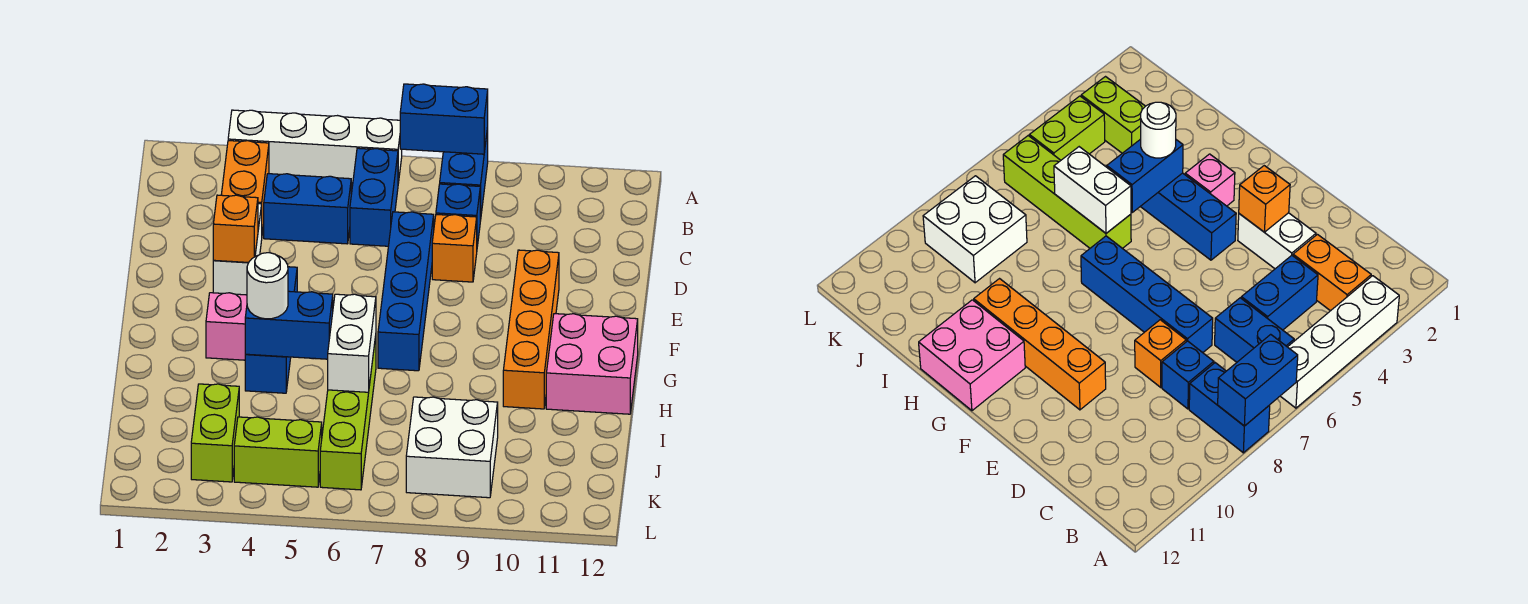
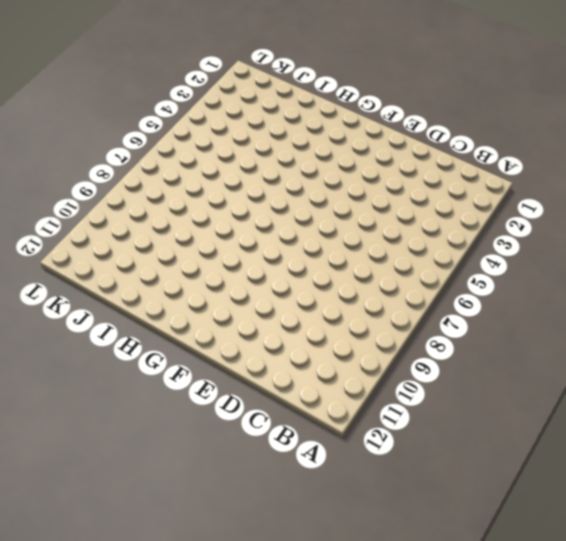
none -> white 1x4 brick [228,110,402,183]
none -> blue 1x2 brick [440,128,488,221]
none -> orange 1x2 brick [221,141,269,233]

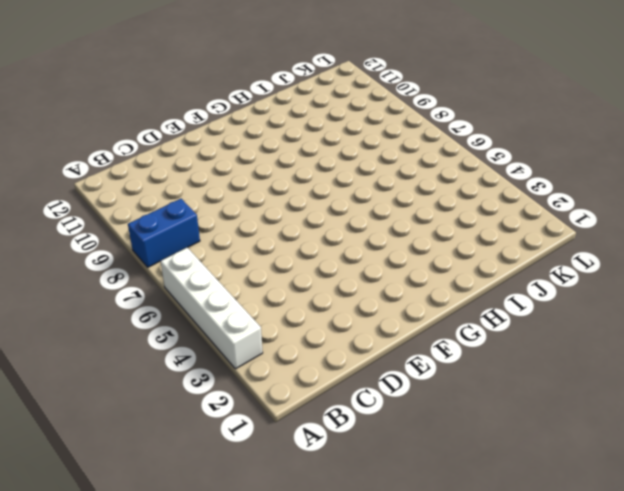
none -> orange 1x2 brick [221,141,269,233]
none -> blue 1x2 brick [350,148,398,246]
none -> blue 1x2 brick [264,174,351,244]

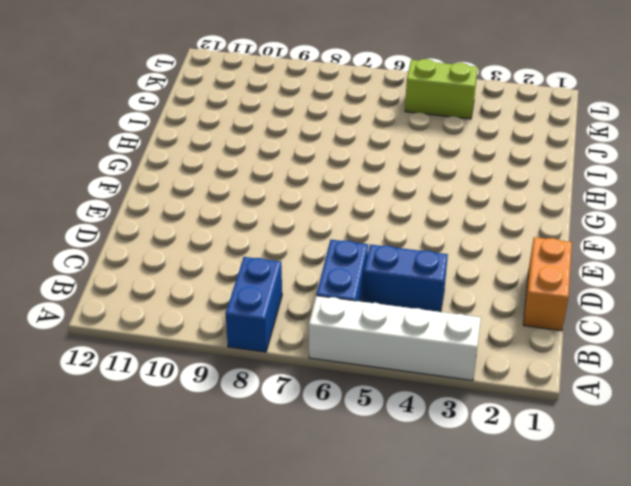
orange 1x2 brick [523,237,572,331] -> orange 1x2 brick moved to [221,141,269,233]
none -> blue 1x1 brick [436,184,480,246]
none -> white 1x2 brick [213,204,262,295]
none -> blue 1x4 brick [378,212,434,371]

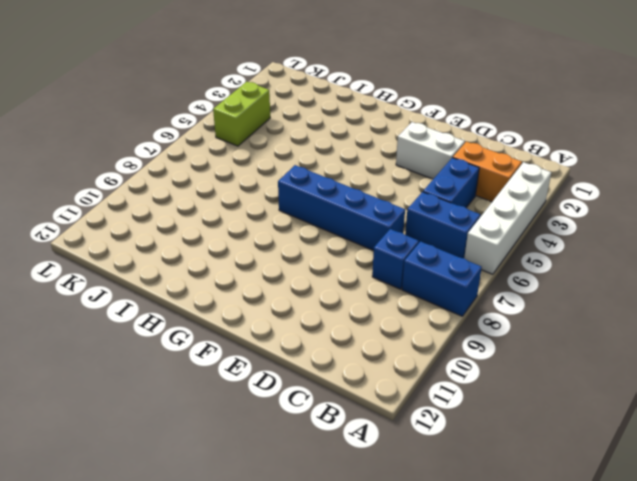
none -> orange 1x1 brick [432,214,477,282]
none -> orange 1x4 brick [503,250,559,409]
none -> blue 1x3 brick [245,267,297,393]

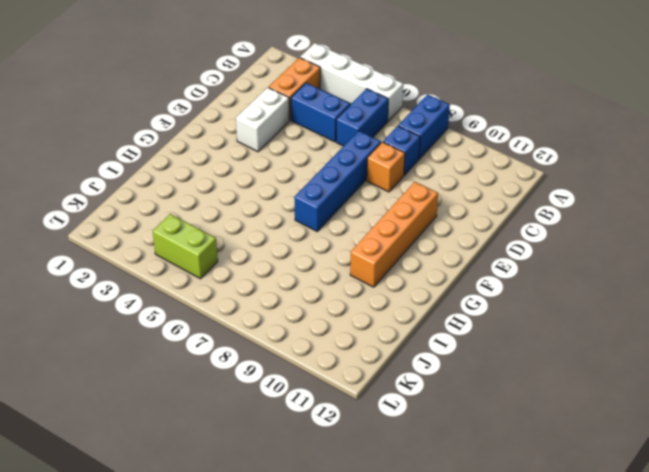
none -> blue 1x3 brick [245,267,297,393]
none -> pink 1x1 brick [206,293,247,360]
none -> pink 2x2 brick [546,314,638,414]

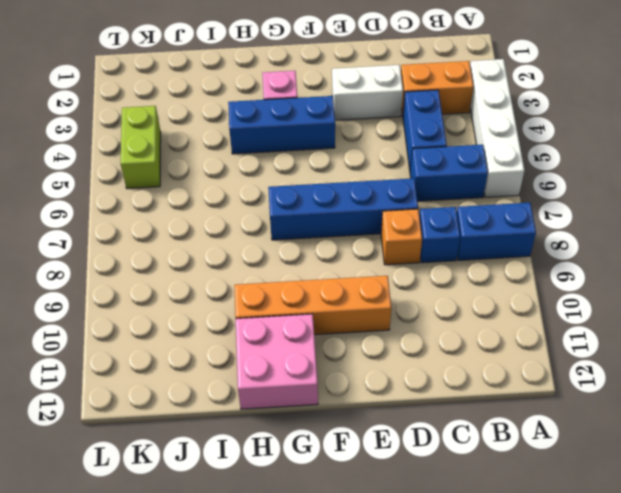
none -> lime 1x4 brick [320,336,376,490]
none -> lime 1x2 brick [191,384,239,482]
none -> white 2x2 brick [406,397,498,498]

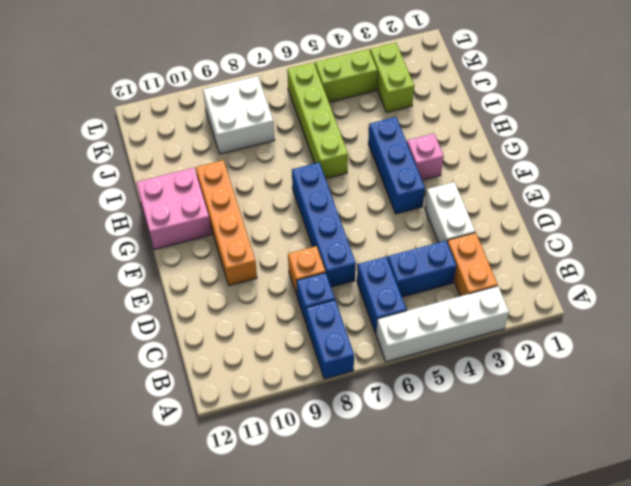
none -> blue 1x2 brick [400,84,488,154]
none -> orange 1x1 brick [213,195,258,263]
none -> blue 1x2 brick [245,291,333,359]

